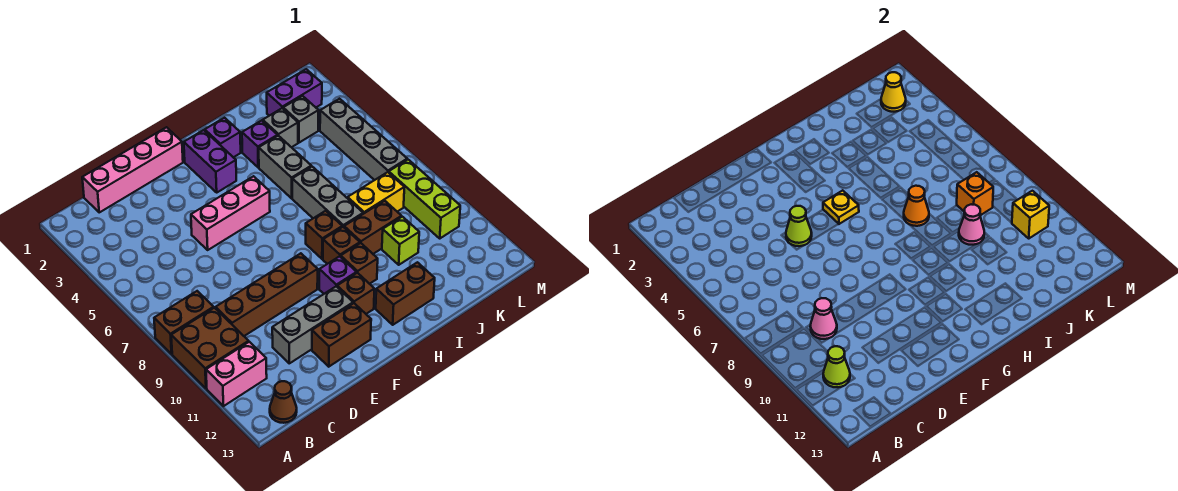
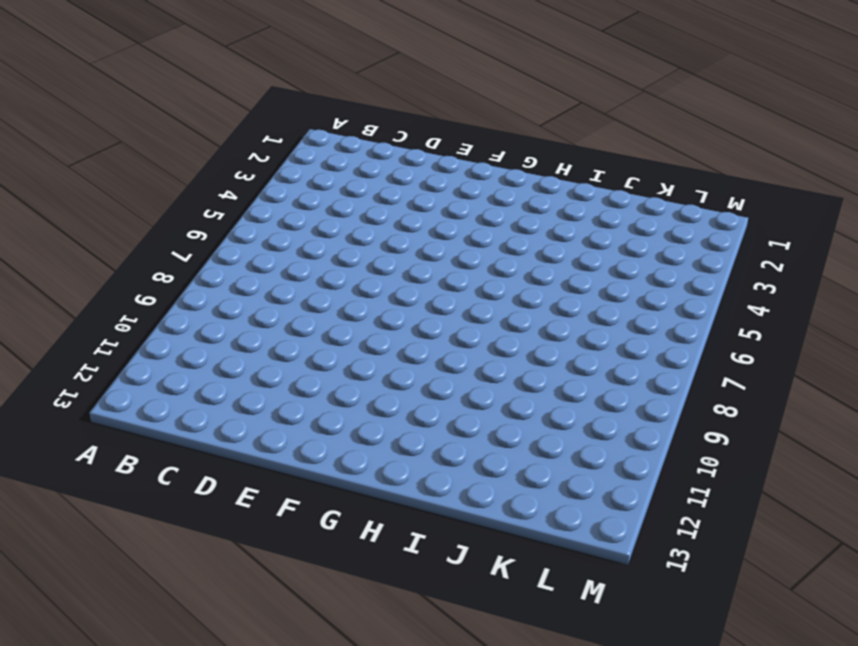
none -> brown 1x2 brick [154,291,214,354]
none -> brown 2x2 brick [171,308,249,389]
none -> pink 1x2 brick [206,342,267,406]
none -> brown 1x1 cone [270,381,297,423]

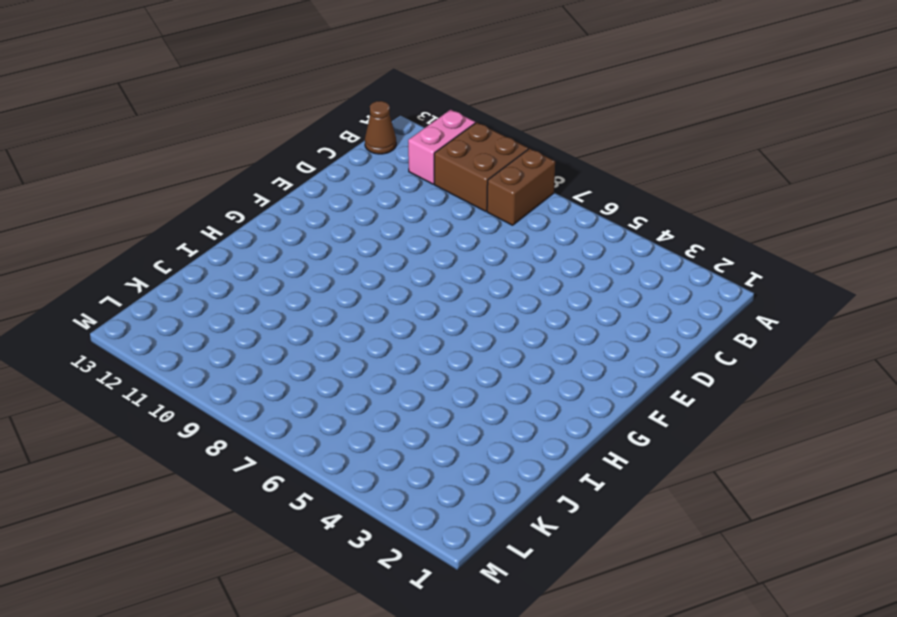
none -> pink 1x4 brick [82,127,183,212]
none -> brown 1x4 brick [216,253,318,336]
none -> grey 1x3 brick [272,287,353,363]
none -> pink 1x3 brick [191,176,270,250]

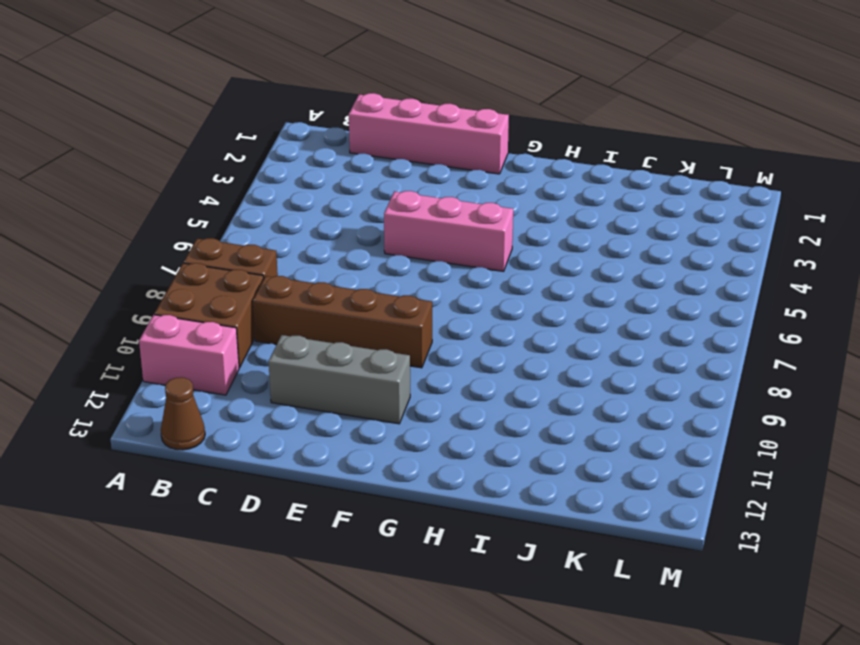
none -> brown 1x2 brick [312,303,371,367]
none -> purple 1x2 brick [184,130,236,192]
none -> purple 1x1 brick [319,256,357,294]
none -> brown 1x1 brick [337,273,374,314]

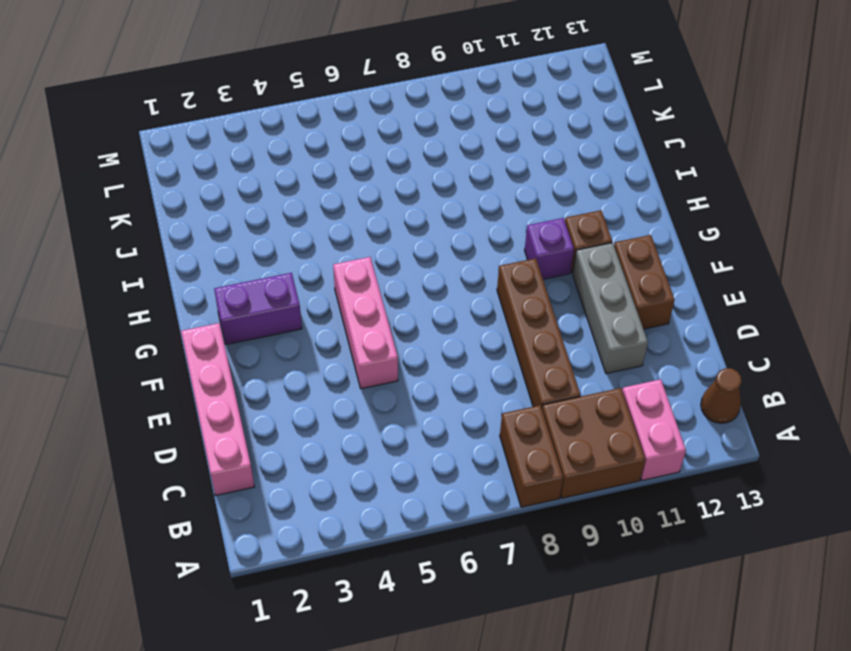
none -> purple 1x1 brick [205,118,241,157]
none -> brown 1x1 brick [306,211,342,259]
none -> brown 1x1 brick [323,227,360,264]
none -> brown 1x1 brick [341,243,378,284]

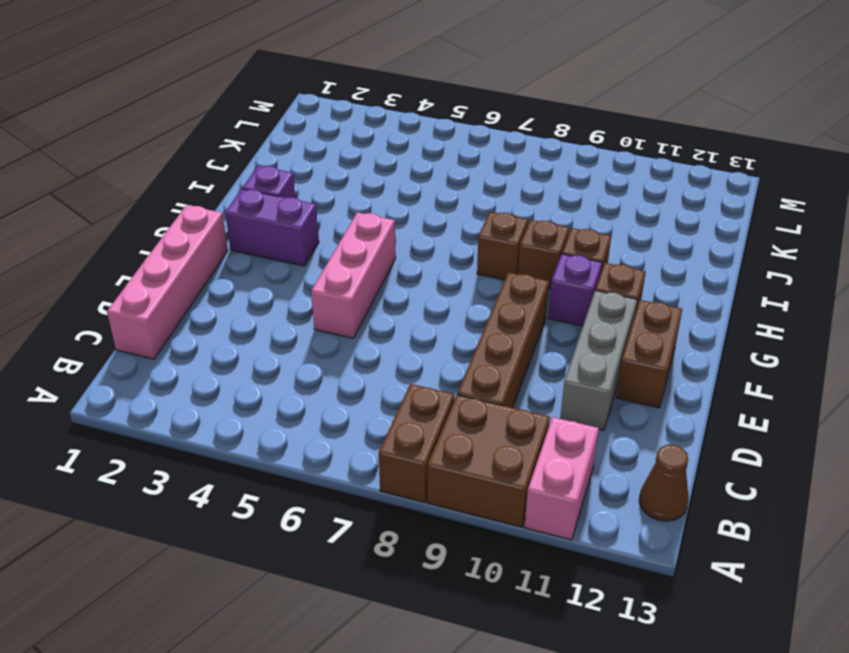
none -> brown 1x2 brick [376,262,435,325]
none -> purple 1x1 brick [242,120,278,167]
none -> grey 1x2 brick [259,136,311,198]
none -> grey 1x3 brick [292,167,363,227]

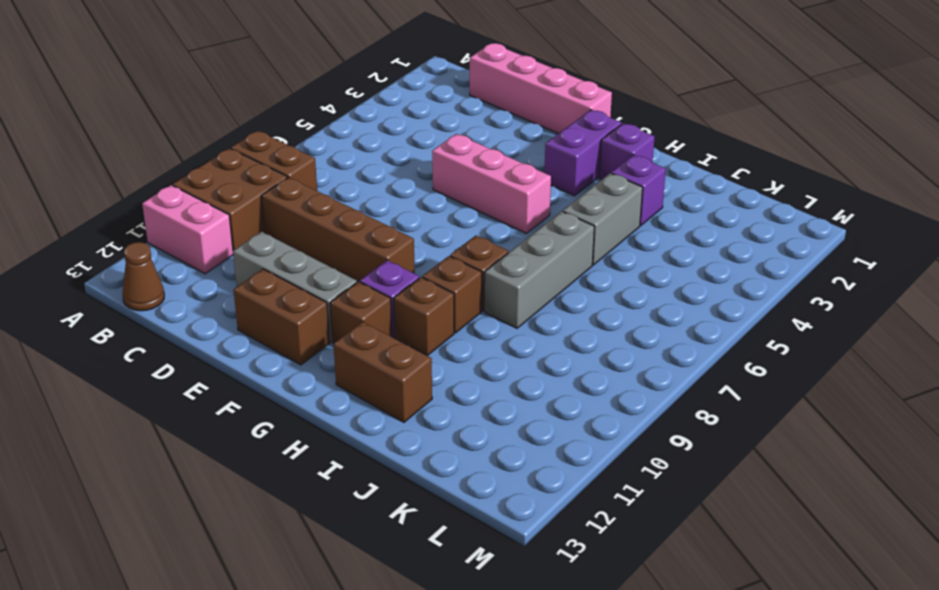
none -> brown 1x2 brick [344,201,402,254]
none -> grey 1x1 brick [263,108,298,147]
none -> yellow 1x2 brick [348,172,404,214]
none -> lime 1x1 brick [382,217,419,265]

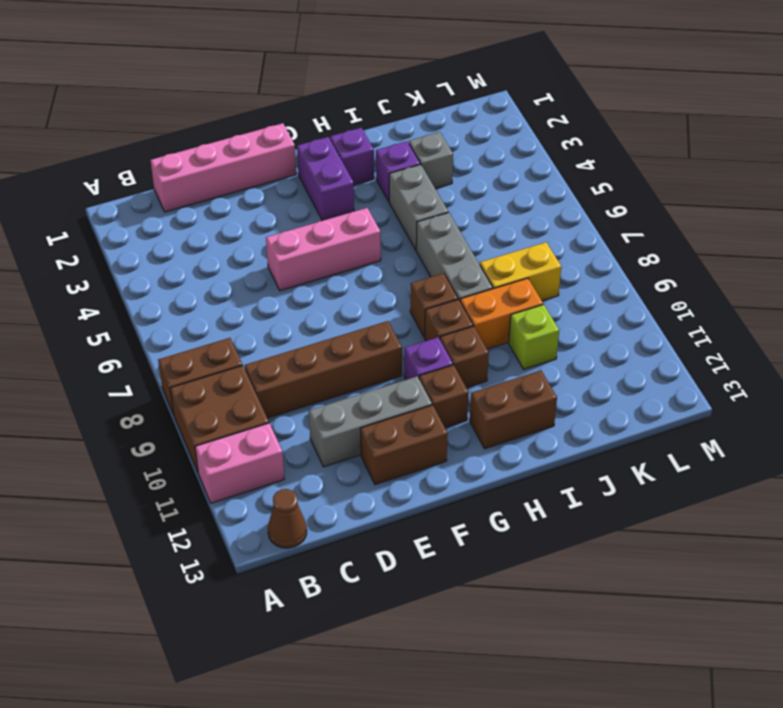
orange 1x2 brick [460,278,543,349] -> brown 1x2 brick [344,201,402,254]
none -> purple 1x2 brick [267,69,322,116]
none -> grey 1x1 brick [283,96,319,143]
none -> grey 1x4 brick [320,99,407,180]
none -> lime 1x3 brick [389,160,460,238]

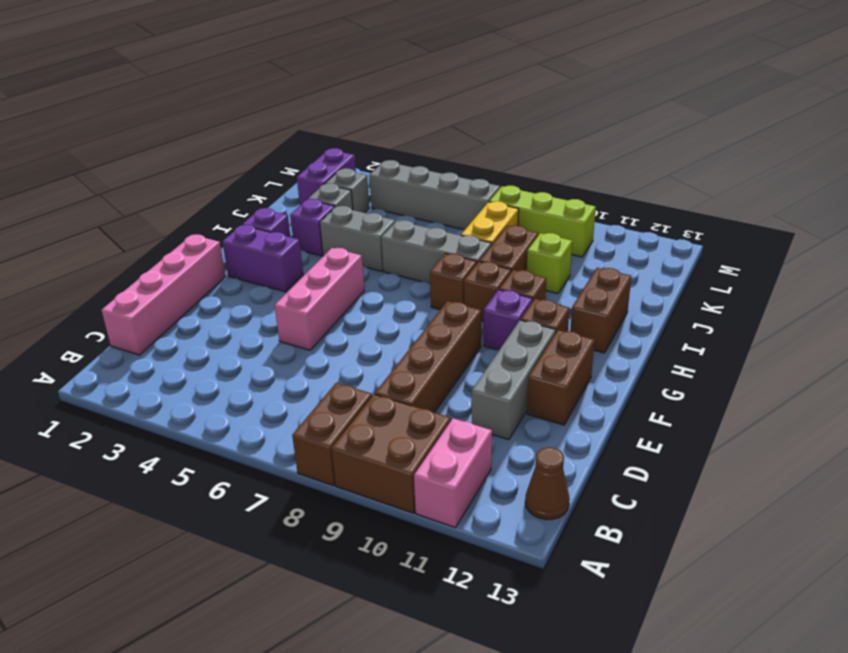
none -> lime 1x1 cone [823,346,850,387]
none -> pink 1x1 cone [810,298,837,339]
none -> lime 1x1 cone [786,206,812,246]
none -> yellow 1x1 plate [823,190,859,224]

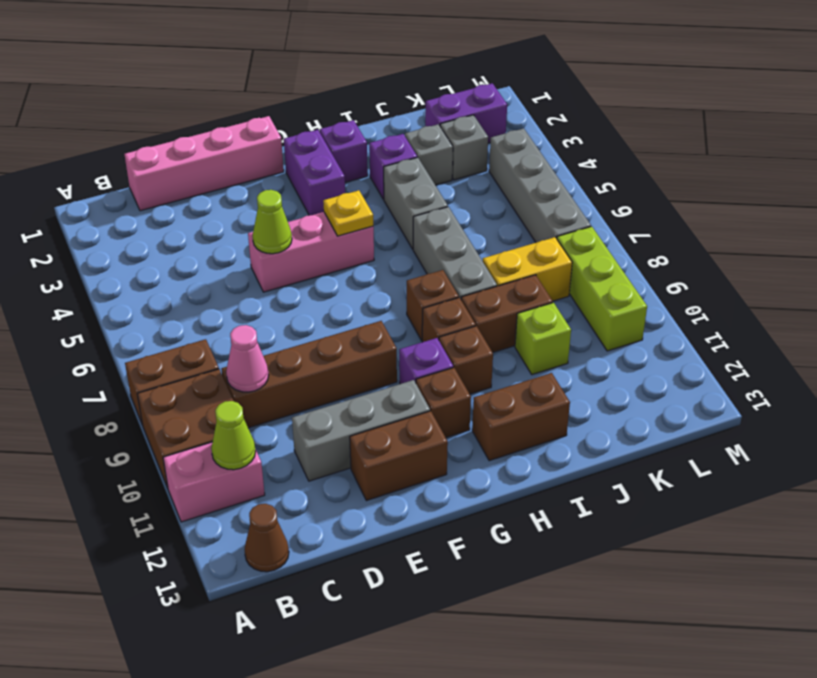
none -> orange 1x1 cone [904,186,929,226]
none -> pink 1x1 cone [959,204,984,245]
none -> orange 1x1 brick [957,172,993,215]
none -> yellow 1x1 cone [881,72,906,112]

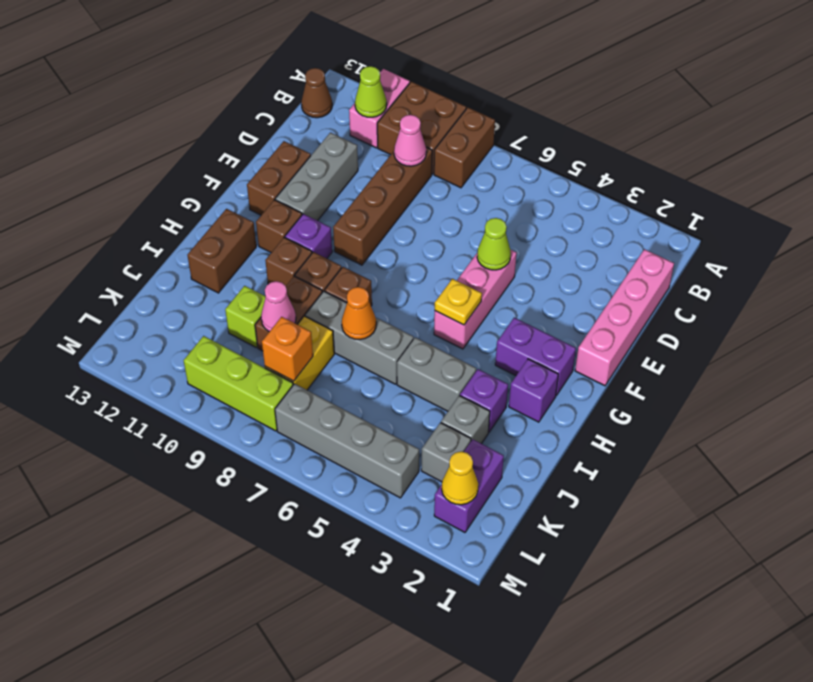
none -> yellow 1x1 brick [1012,191,1049,238]

